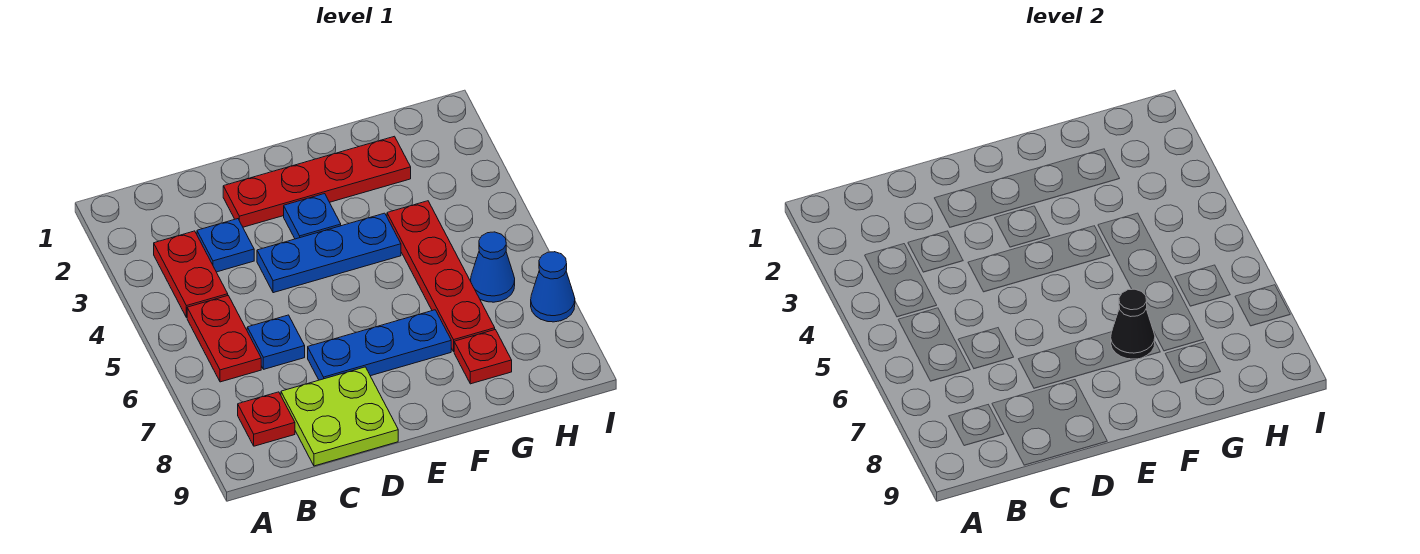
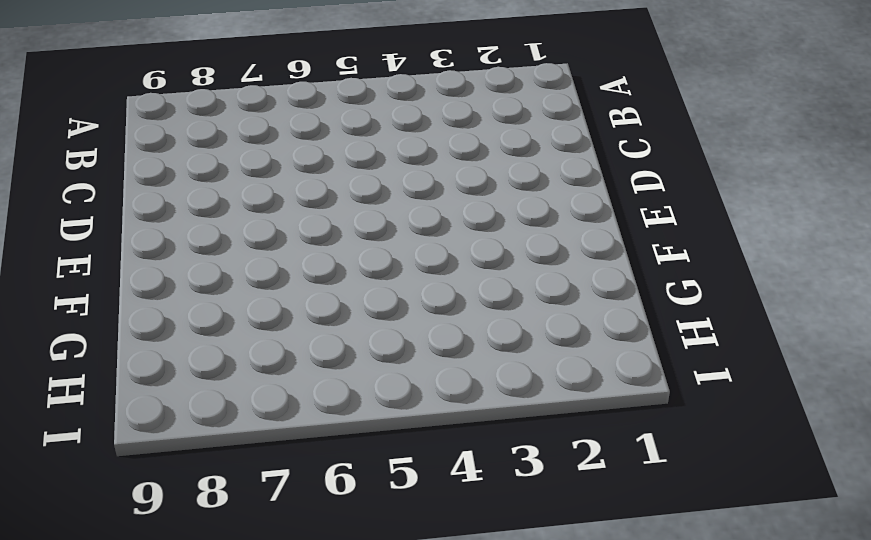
none -> red 1x2 plate [154,231,228,318]
none -> red 1x2 plate [187,296,261,382]
none -> red 1x1 plate [238,392,295,446]

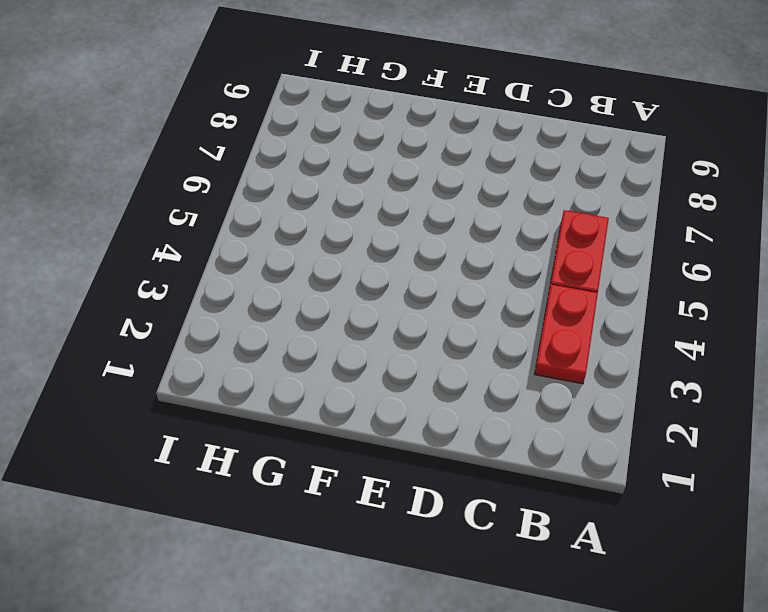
none -> red 1x1 plate [238,392,295,446]
none -> blue 1x1 plate [197,219,254,272]
none -> blue 1x1 plate [247,315,305,369]

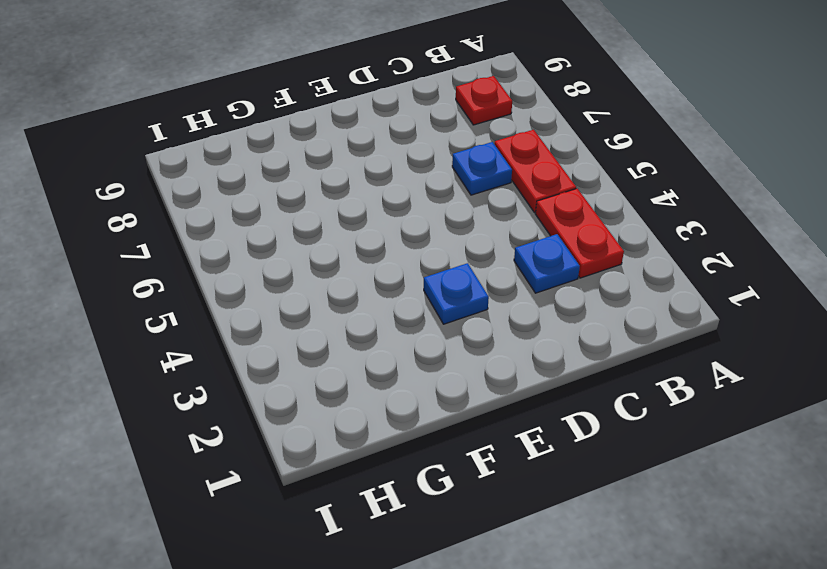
none -> lime 2x2 plate [281,367,398,466]
none -> red 1x4 plate [223,136,411,227]
none -> blue 1x3 plate [257,213,401,293]

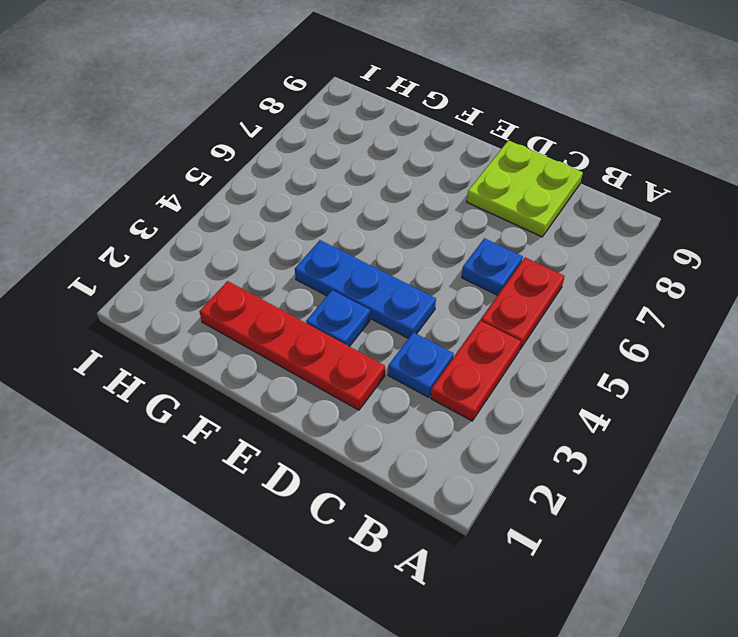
none -> red 1x1 plate [238,392,295,446]
none -> blue 1x3 plate [308,310,451,380]
none -> red 1x4 plate [387,201,495,351]

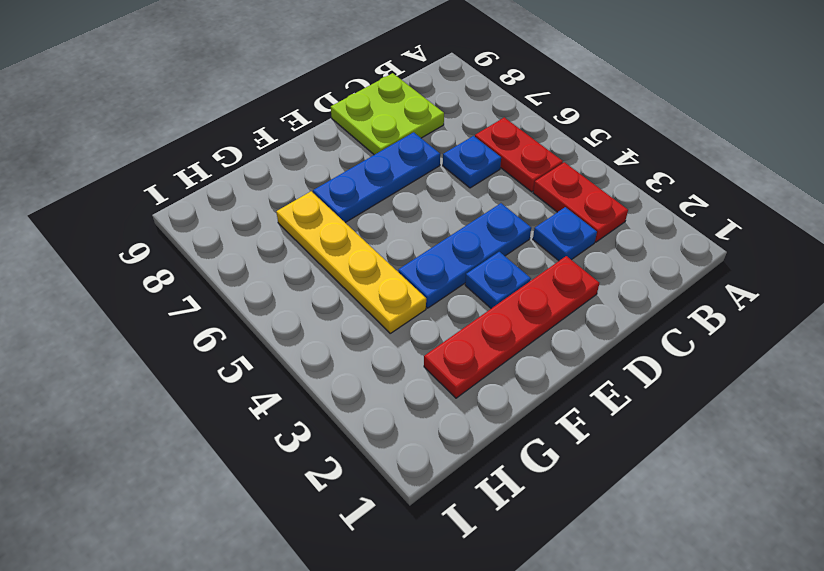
yellow 1x4 plate [276,191,426,333] -> red 1x4 plate [387,201,495,351]
none -> red 1x1 plate [238,392,295,446]
none -> red 1x1 plate [454,330,512,384]
none -> blue 1x1 cone [471,232,515,302]

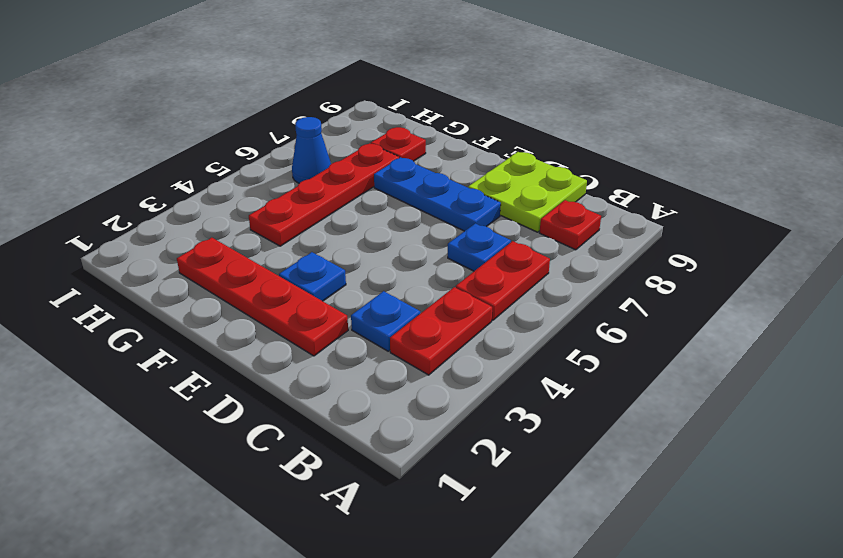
none -> blue 1x3 plate [257,213,401,293]
none -> blue 1x1 cone [531,252,575,322]
none -> black 1x1 cone [1111,289,1155,359]

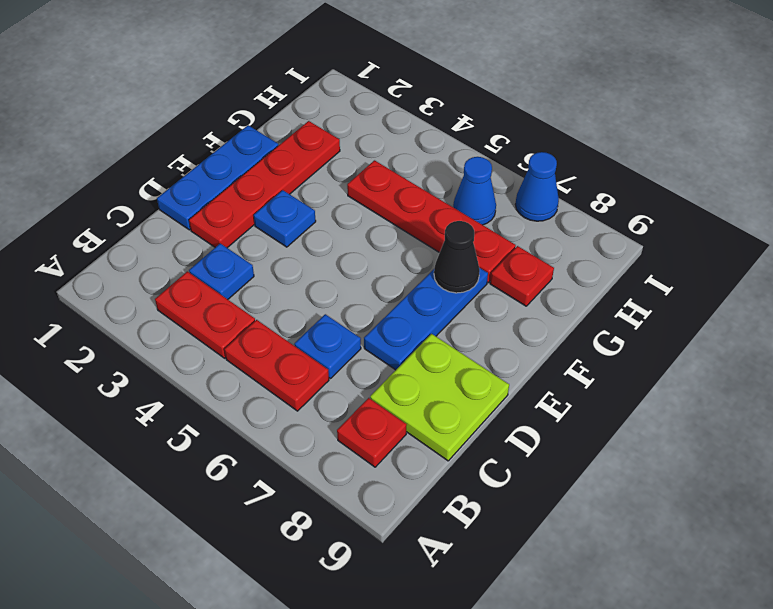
blue 1x3 plate [157,125,278,230] -> blue 1x3 plate moved to [257,213,401,293]

